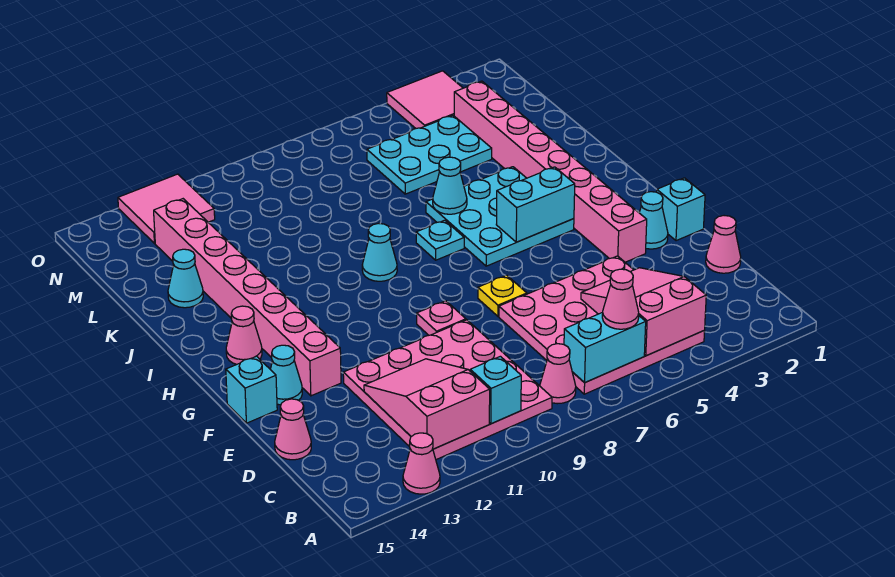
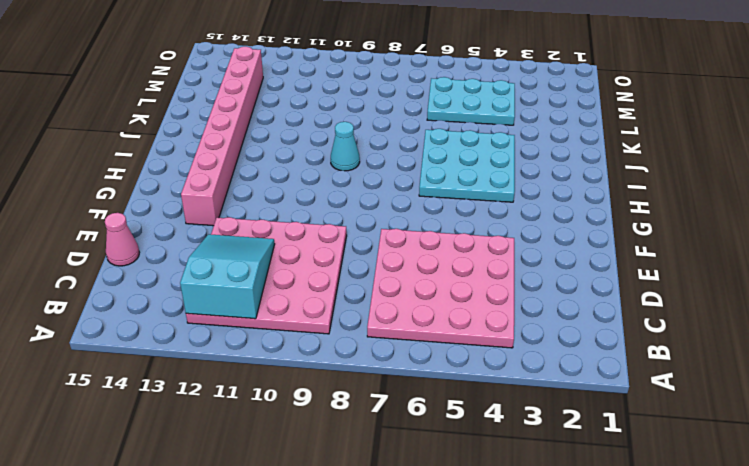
cyan 2x3 slope [180,234,275,319] -> pink 2x3 slope [364,359,490,449]
none -> pink 1x1 cone [403,433,440,494]
none -> pink 1x1 cone [540,344,576,404]
none -> pink 1x1 cone [706,216,741,273]

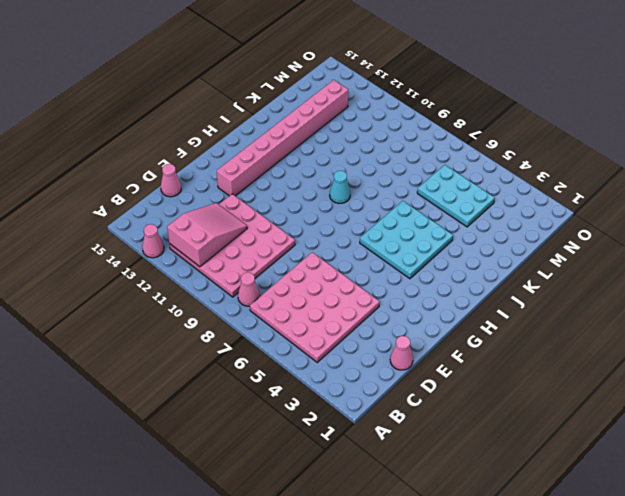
none -> cyan 1x1 brick [657,178,705,241]
none -> cyan 1x1 cone [639,192,668,249]
none -> pink 1x8 brick [454,81,647,262]

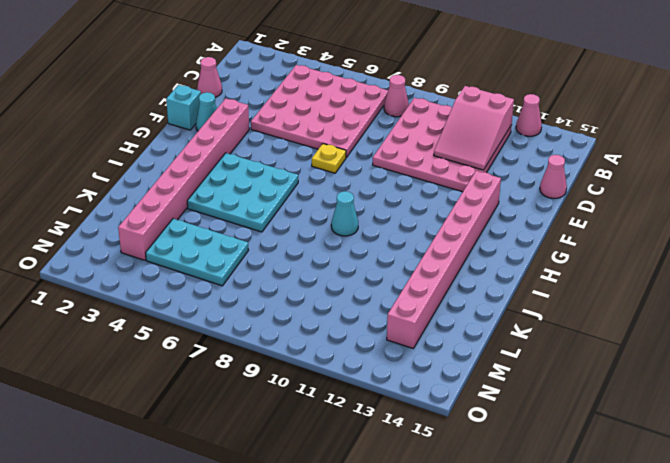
none -> pink 1x1 plate [417,301,466,335]
none -> cyan 1x1 cone [270,345,302,405]
none -> cyan 1x1 brick [226,356,277,423]

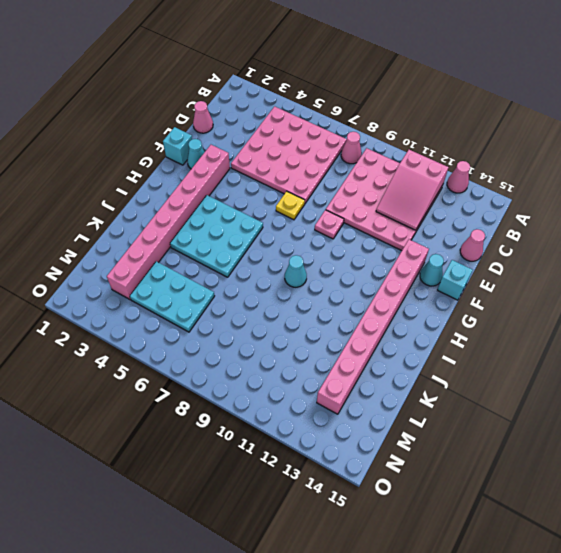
none -> pink 1x1 cone [226,306,262,365]
none -> cyan 1x1 plate [416,220,464,260]
none -> cyan 1x1 cone [168,249,203,308]

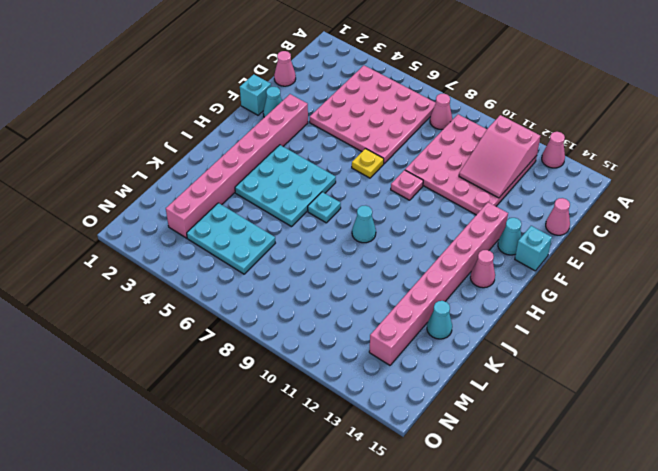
none -> pink 2x2 tile [387,71,463,128]
none -> pink 2x2 tile [118,174,215,243]
none -> pink 2x3 slope [581,268,706,356]

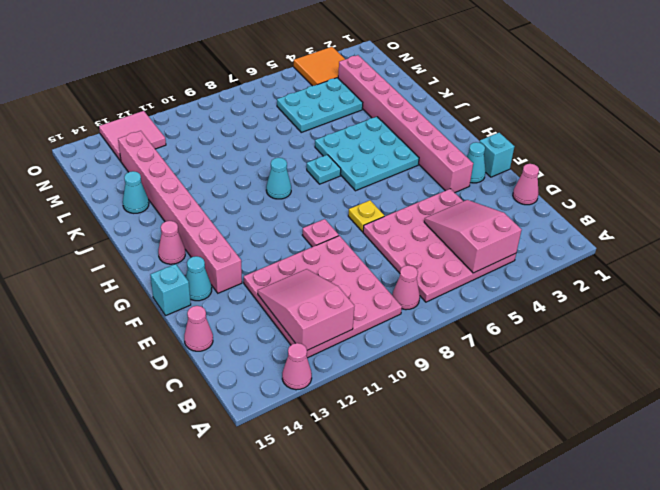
orange 2x2 tile [294,47,345,86] -> pink 2x2 tile [387,71,463,128]
none -> cyan 1x2 brick [564,312,646,383]
none -> cyan 1x1 brick [470,356,521,424]
none -> cyan 1x2 brick [496,167,575,242]

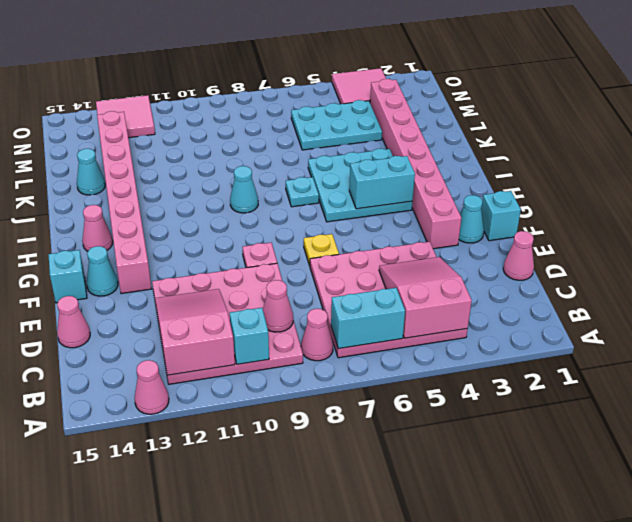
pink 1x1 cone [263,280,293,332] -> pink 1x1 cone moved to [602,269,639,329]
none -> cyan 1x1 cone [433,157,467,214]

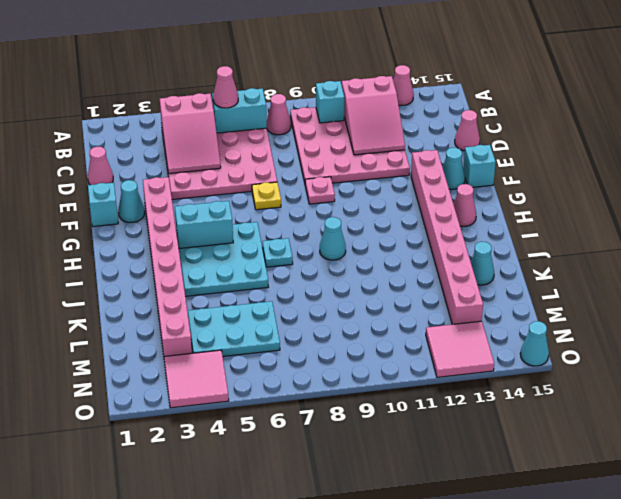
cyan 1x1 cone [520,321,549,366] -> cyan 1x1 cone moved to [433,157,467,214]

